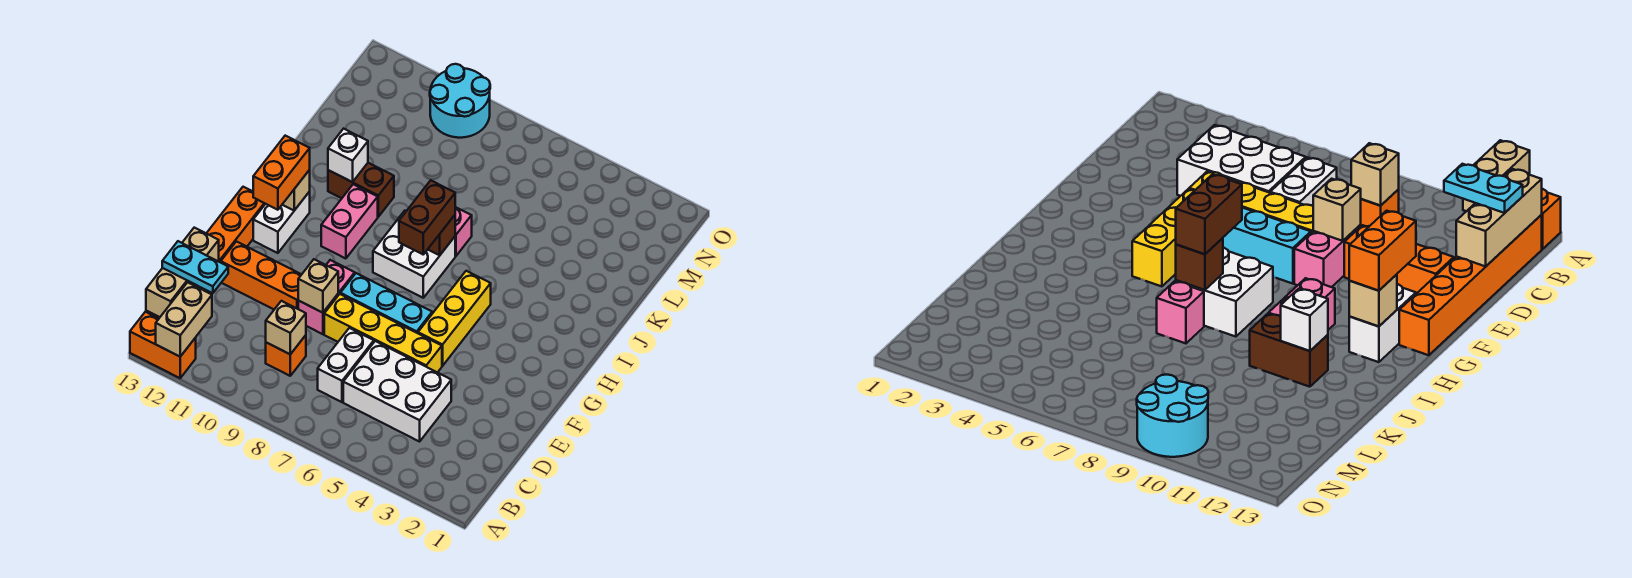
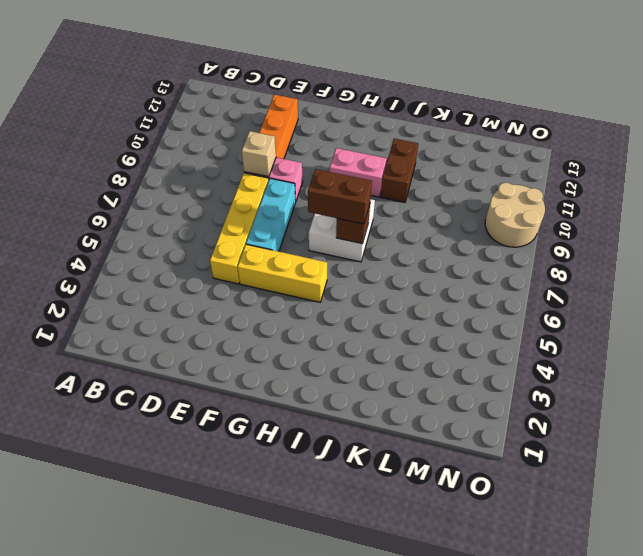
tan 2x2 round brick [485,183,545,247] -> cyan 2x2 round brick [430,64,490,138]
none -> orange 1x2 brick [130,312,196,378]
none -> orange 1x6 brick [146,187,265,318]
none -> white 2x3 brick [343,341,451,442]

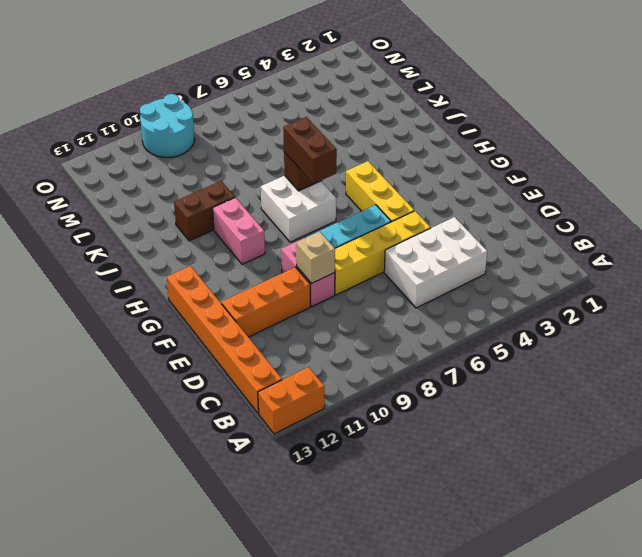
none -> white 1x2 brick [318,328,374,402]
none -> orange 1x1 brick [266,335,306,376]
none -> white 1x2 brick [253,192,310,253]

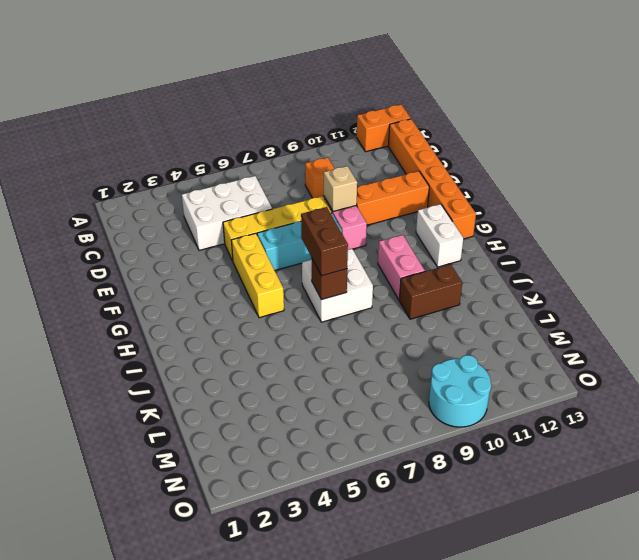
none -> white 1x2 brick [318,328,374,402]
none -> pink 1x1 brick [455,207,472,256]
none -> tan 1x2 brick [156,282,212,357]

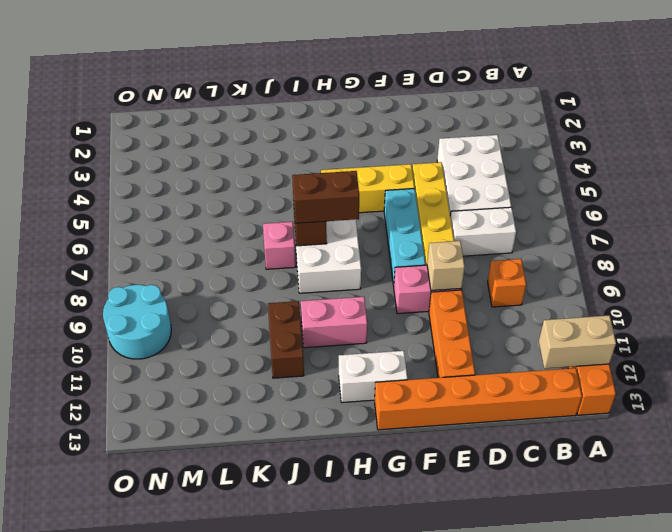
none -> tan 1x3 brick [146,228,219,317]
none -> tan 1x1 brick [266,301,306,354]
none -> tan 1x1 brick [282,170,310,210]

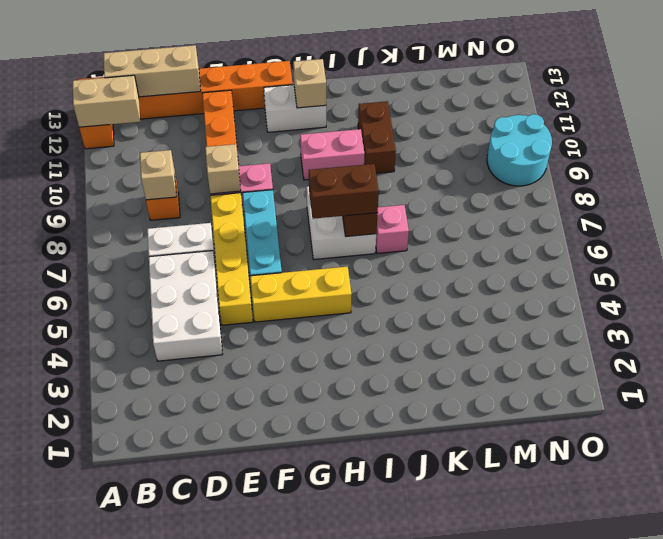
none -> white 1x1 brick [328,129,368,182]
none -> cyan 1x2 plate [162,241,228,293]
none -> orange 1x2 brick [253,136,310,210]

